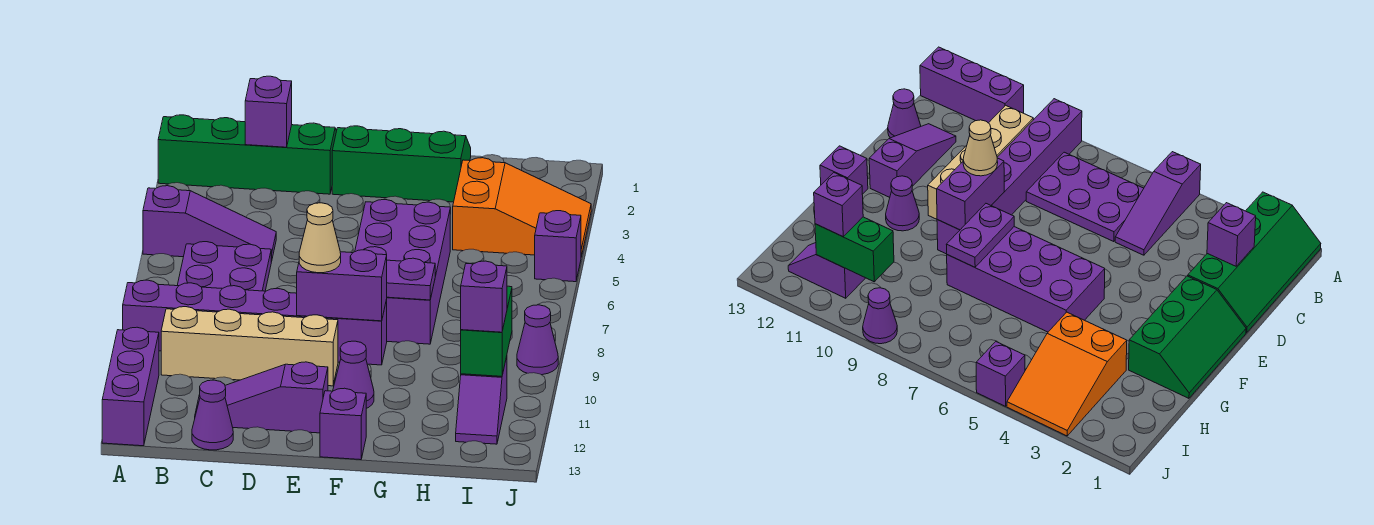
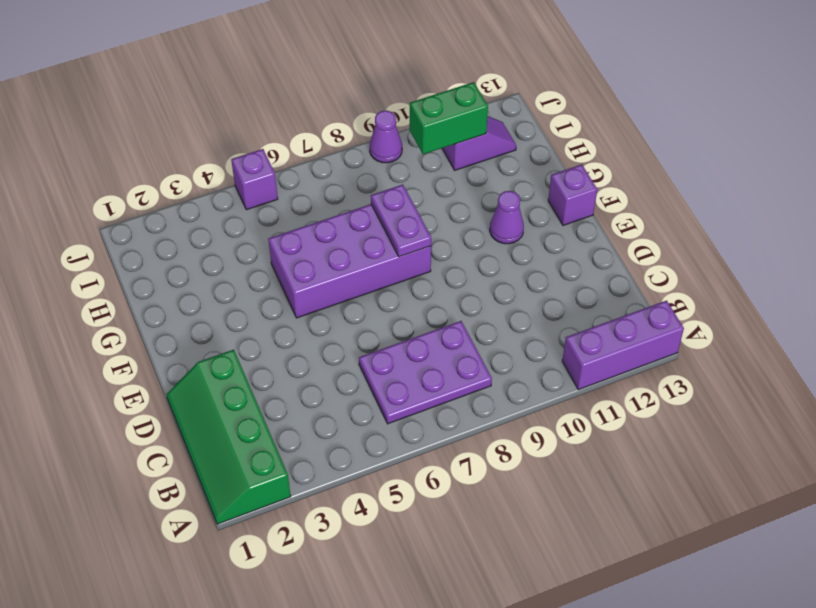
none -> purple 1x3 slope [143,186,276,262]
none -> purple 1x6 brick [123,280,387,365]
none -> tan 1x4 brick [161,307,338,386]

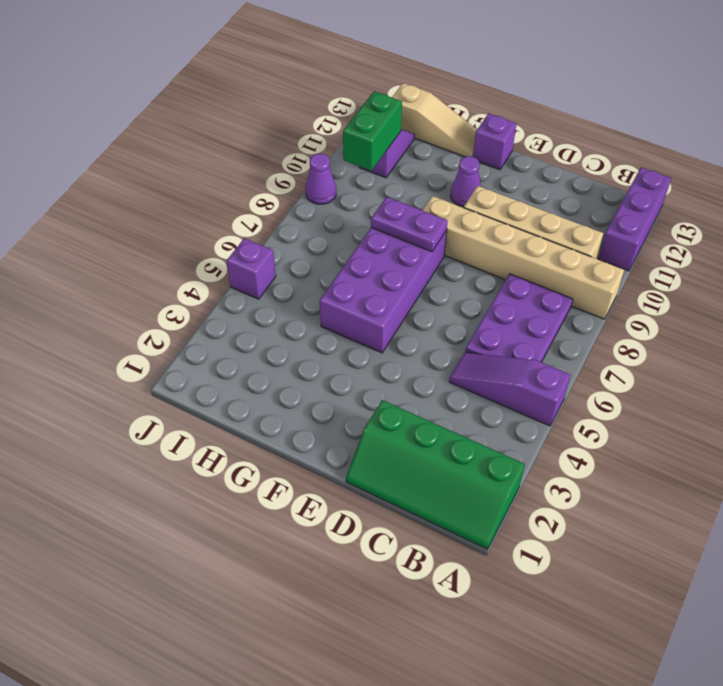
tan 1x6 brick [422,196,624,319] -> purple 1x6 brick [123,280,387,365]
tan 1x3 slope [392,83,477,157] -> none
none -> purple 1x3 slope [195,362,328,433]
none -> purple 1x1 cone [192,380,233,450]
none -> green 2x3 slope [332,126,471,202]

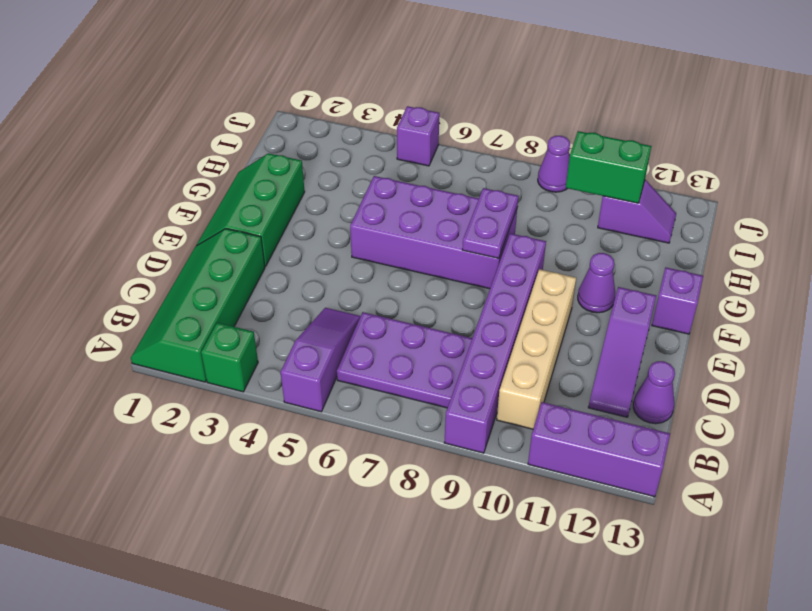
green 1x1 brick [201,323,258,392] -> none
none -> orange 2x3 slope [453,158,591,257]
none -> purple 1x1 brick [245,76,292,147]
none -> purple 1x2 brick [297,250,387,321]

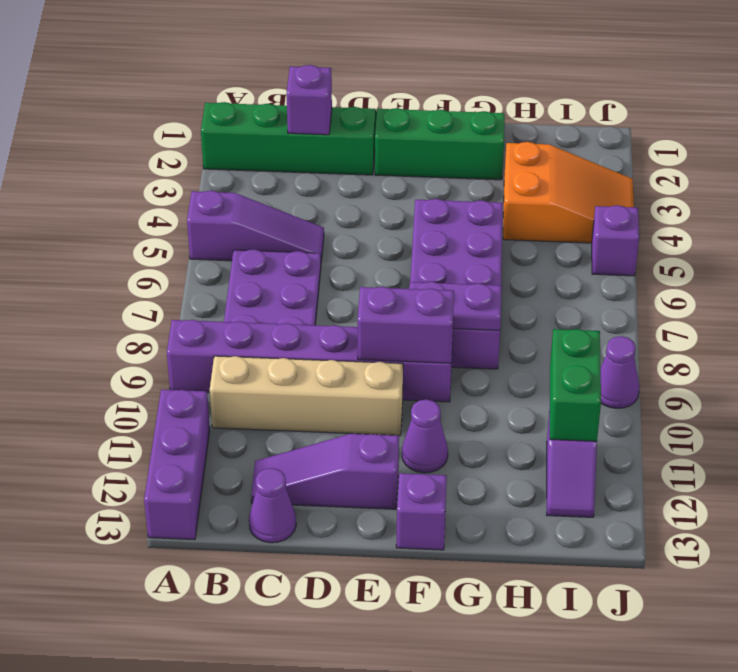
none -> tan 1x1 cone [299,203,341,273]
none -> purple 1x1 brick [461,261,507,332]

